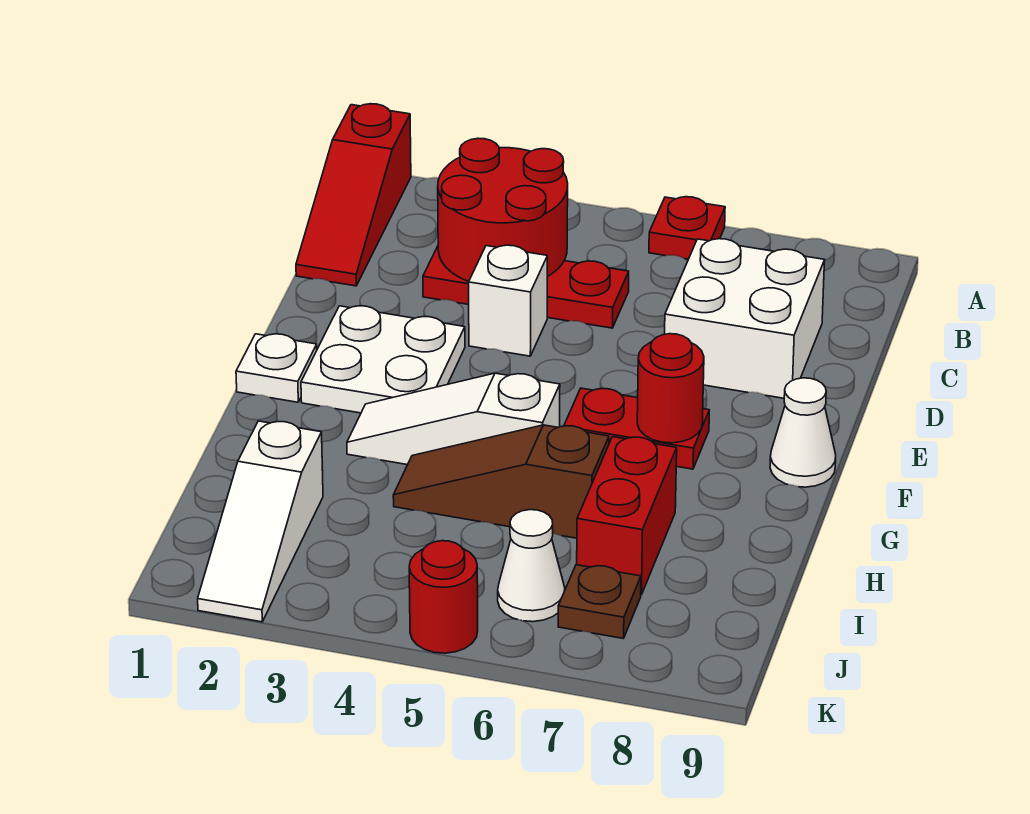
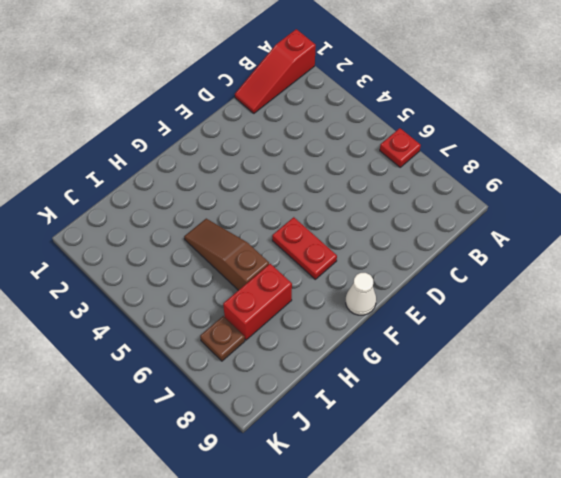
none -> red 1x3 plate [423,246,629,328]
none -> white 2x2 brick [665,239,825,398]
none -> white 1x1 brick [469,245,547,356]

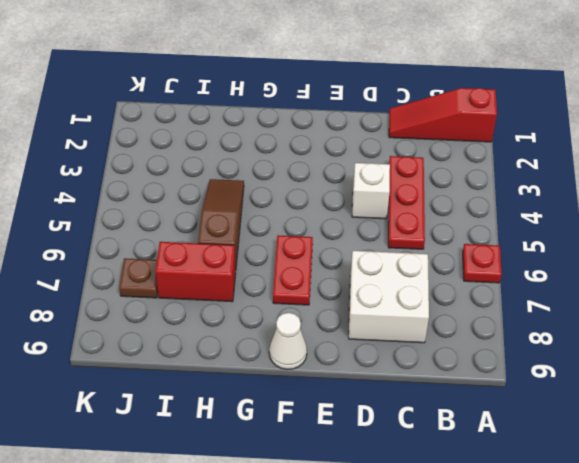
none -> white 2x2 plate [301,306,465,413]
none -> white 1x1 plate [236,334,317,402]
none -> white 1x3 slope [347,373,560,465]

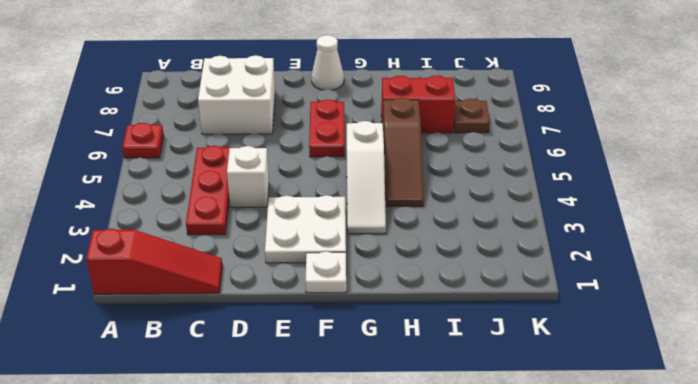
none -> white 1x3 slope [198,421,323,622]
none -> white 1x1 cone [498,510,565,622]
none -> red 1x1 round brick [409,541,478,653]

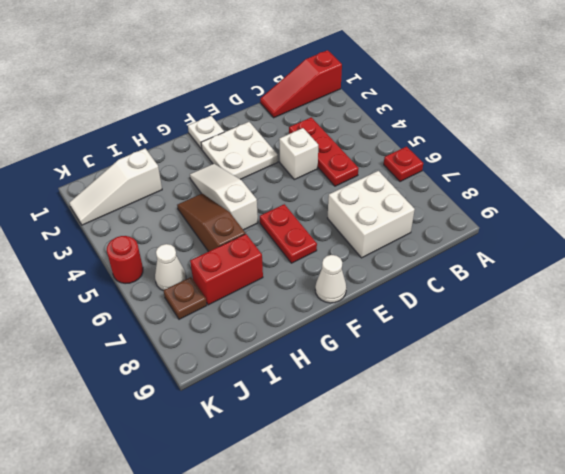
none -> red 2x2 round brick [438,138,568,281]
none -> red 1x1 round brick [637,334,704,443]

